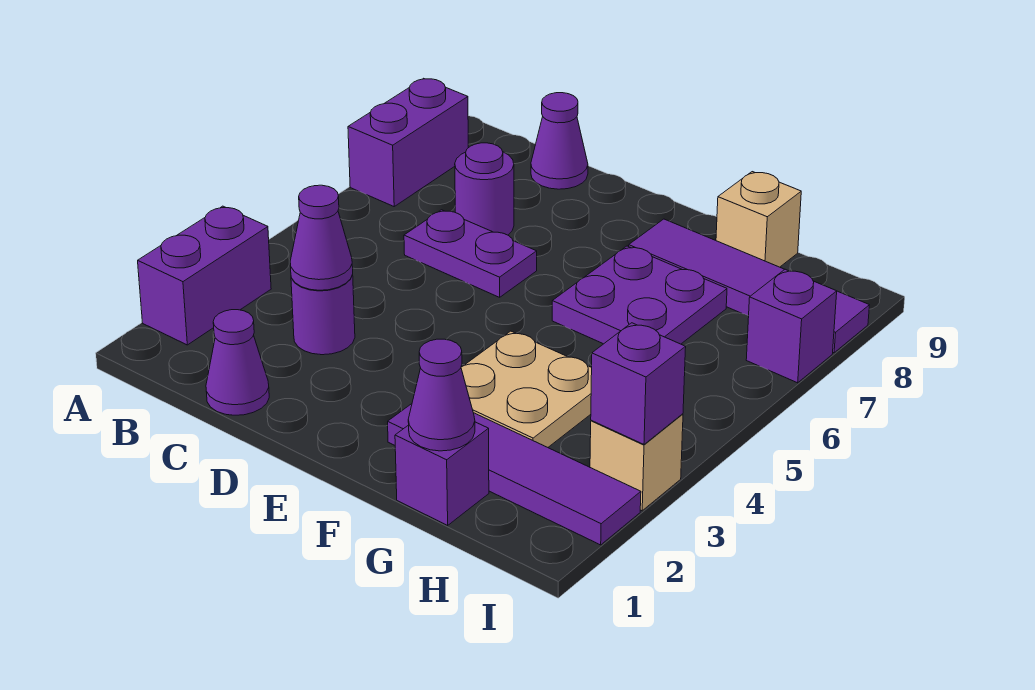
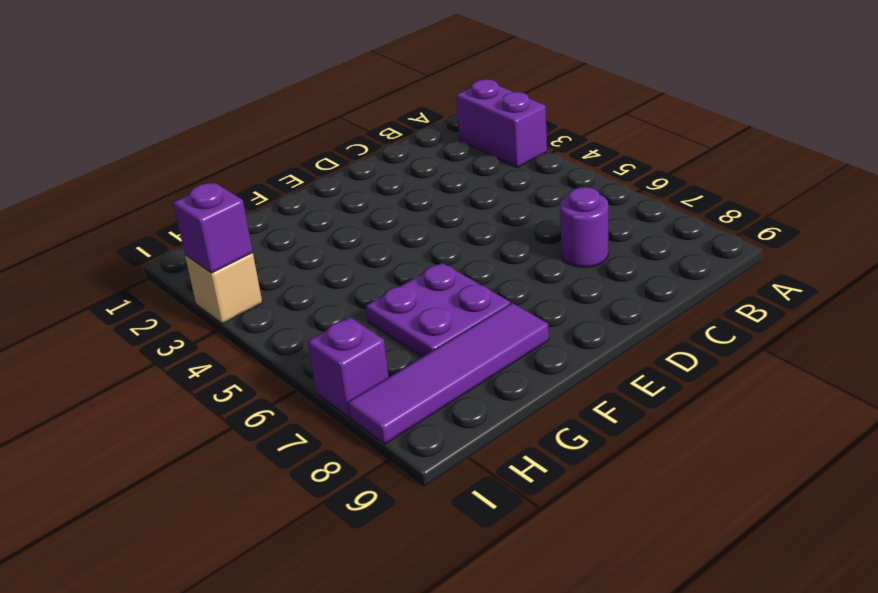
none -> purple 1x2 brick [348,78,468,206]
none -> purple 1x1 cone [206,310,269,415]
none -> purple 1x1 round brick [291,275,355,355]

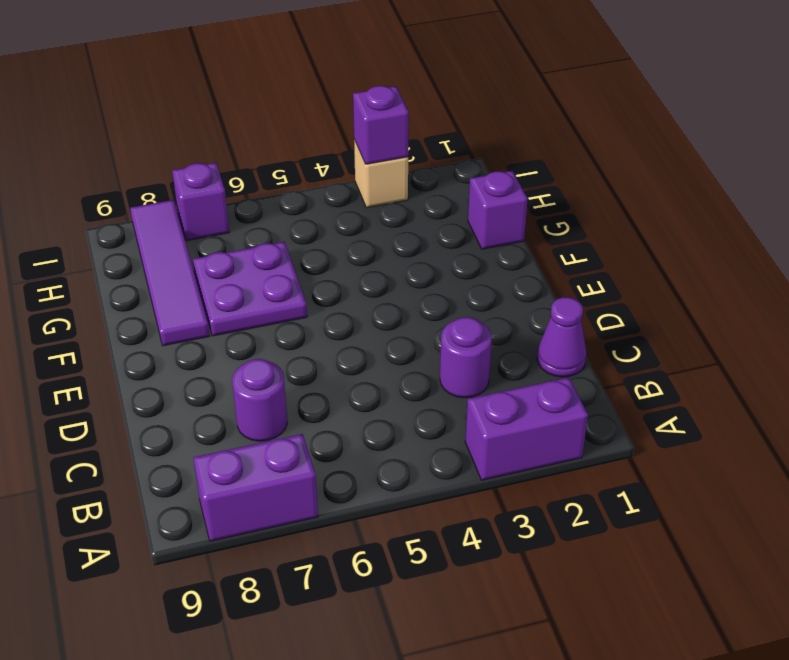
none -> purple 1x2 plate [404,210,537,297]
none -> purple 1x1 cone [531,93,588,189]
none -> purple 1x4 tile [388,404,641,545]

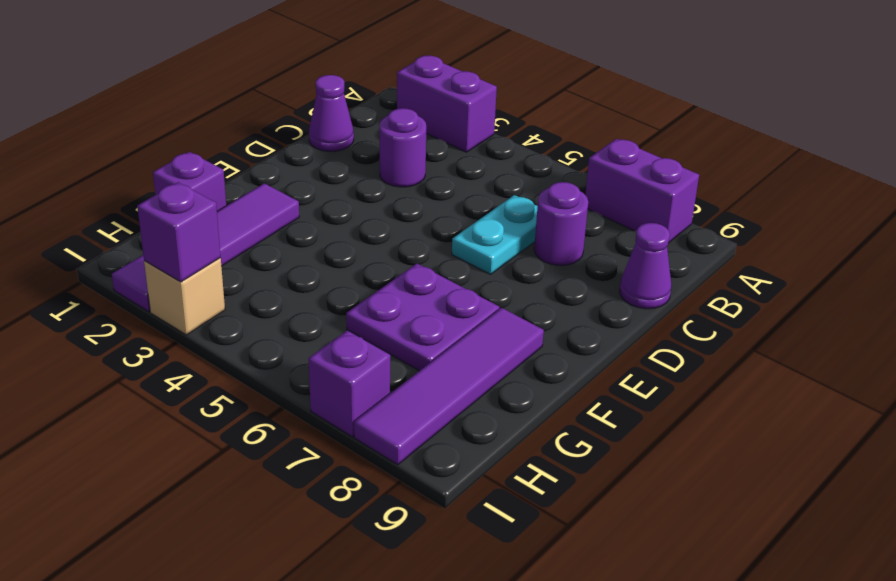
cyan 1x2 plate [452,195,538,274] -> purple 1x2 plate [404,210,537,297]
none -> tan 2x2 plate [461,331,592,447]
none -> tan 1x1 brick [716,172,801,267]
none -> purple 1x1 cone [290,185,353,290]

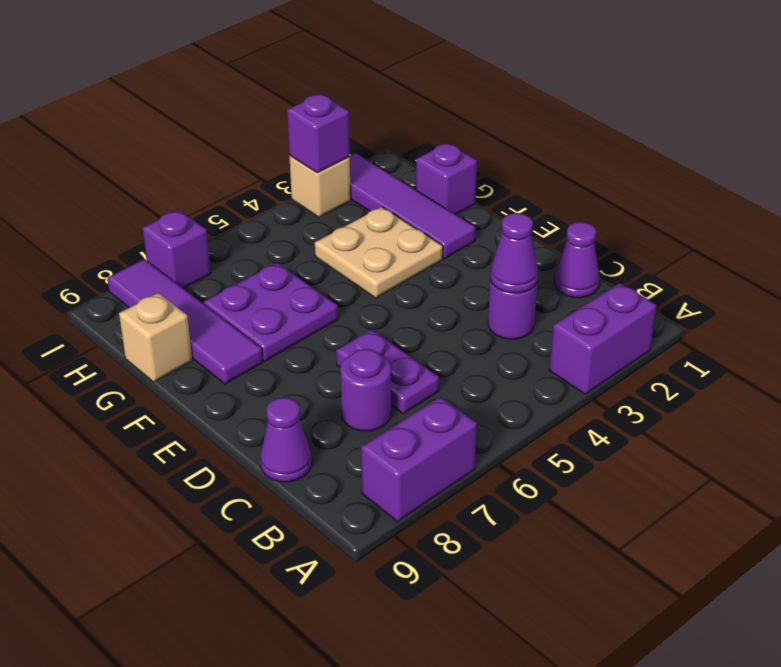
none -> purple 1x1 cone [408,339,475,451]

